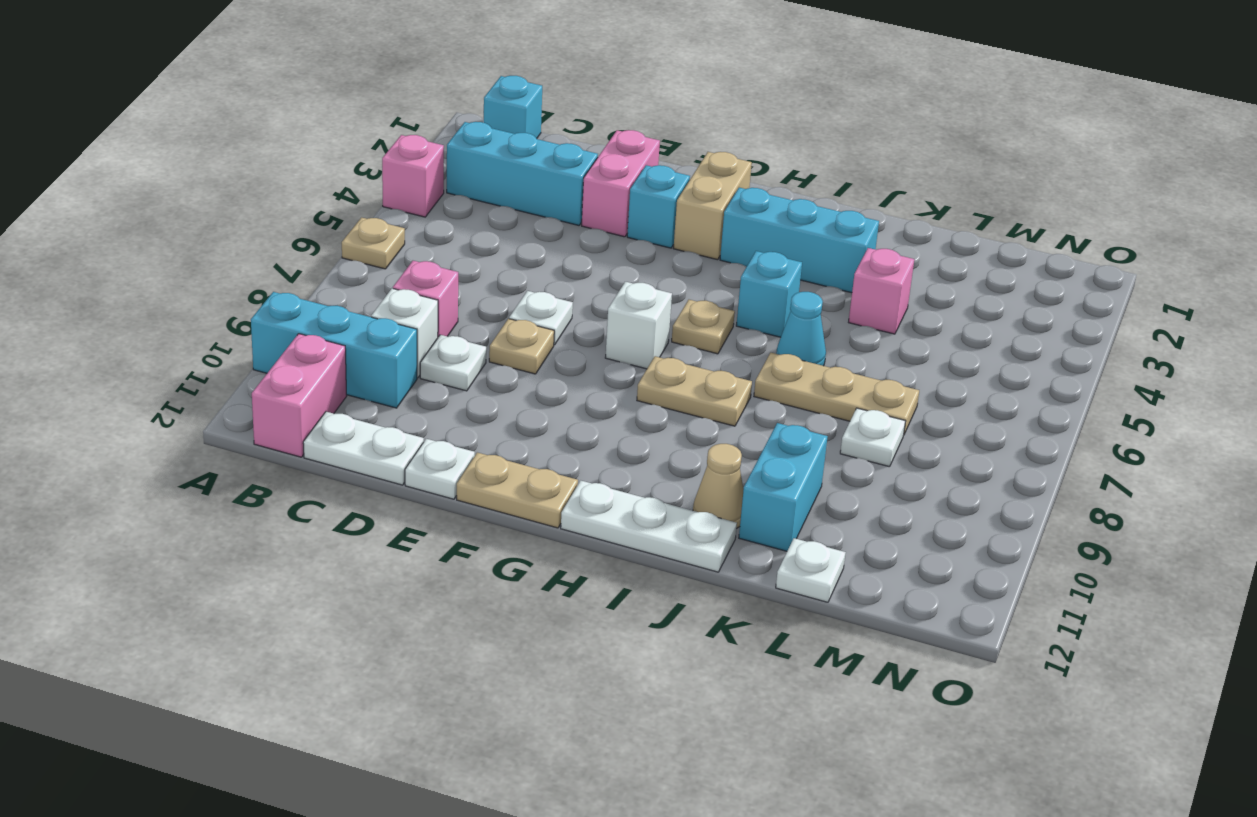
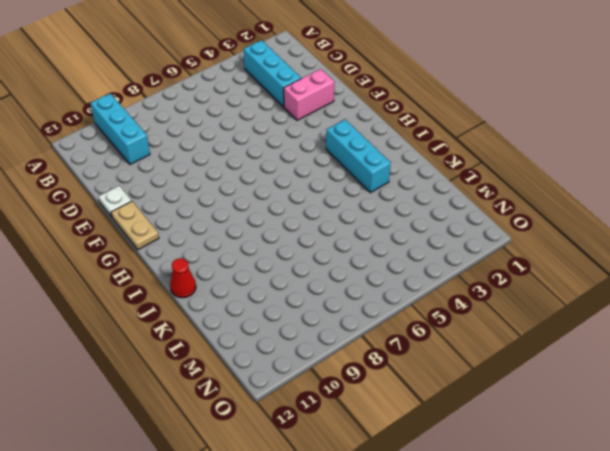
red 1x1 cone [170,258,196,298] -> white 1x3 plate [561,481,737,572]
none -> pink 1x1 brick [382,135,444,217]
none -> tan 1x1 plate [342,217,405,269]
none -> cyan 1x1 brick [484,76,542,138]
none -> pink 1x2 brick [252,334,347,457]

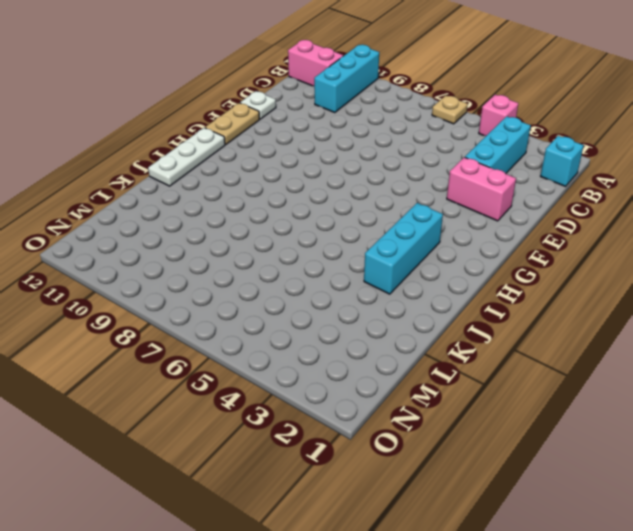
none -> pink 1x1 brick [393,261,458,337]
none -> white 1x1 brick [371,288,438,378]
none -> white 1x2 plate [303,412,424,485]
none -> white 1x1 plate [420,335,486,391]

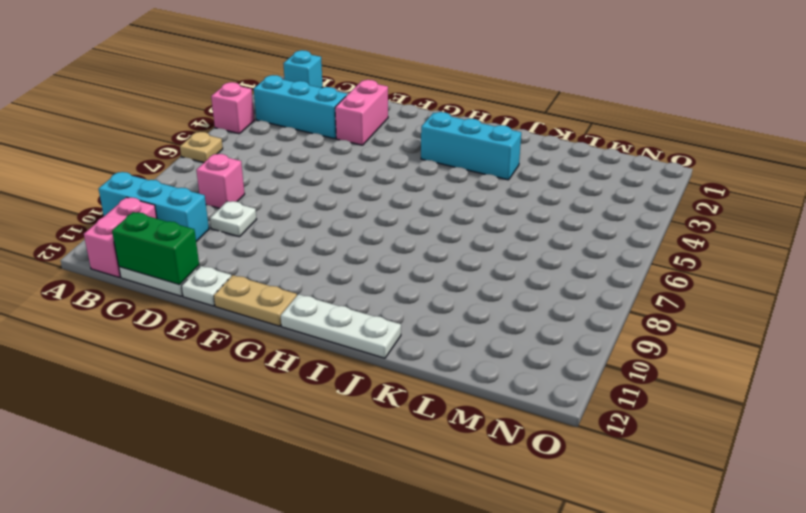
green 1x2 brick [112,212,199,285] -> none
none -> white 1x1 brick [371,288,438,378]
none -> white 1x1 plate [509,291,573,345]
none -> tan 1x1 plate [489,319,554,374]
none -> cyan 1x1 brick [627,165,690,248]

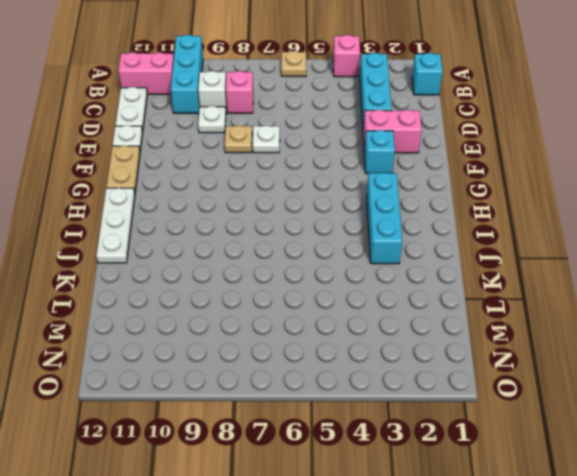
none -> tan 1x2 brick [674,152,752,260]
none -> white 1x1 brick [605,282,672,369]
none -> tan 1x1 plate [672,300,735,354]
none -> tan 1x2 plate [637,356,752,426]

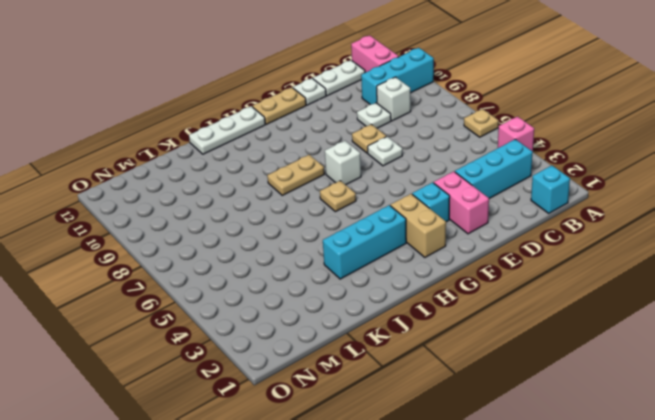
none -> pink 1x1 brick [393,261,458,337]
none -> cyan 1x1 brick [736,251,802,337]
none -> cyan 1x1 cone [776,292,826,366]
none -> tan 1x3 plate [754,353,919,434]

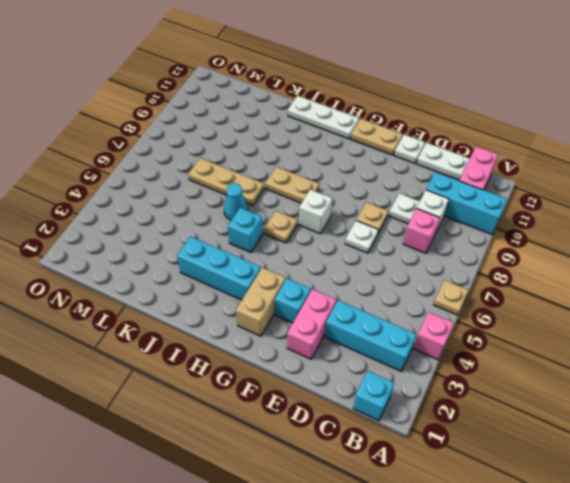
none -> tan 1x1 cone [693,444,744,529]
none -> pink 1x1 brick [849,248,914,334]
none -> cyan 1x2 brick [739,423,828,551]
none -> white 1x1 plate [840,408,905,467]

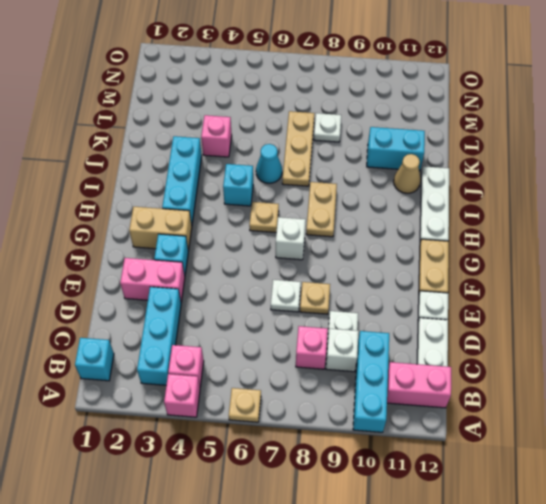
pink 1x1 brick [168,345,204,387] -> none
none -> white 1x1 plate [776,538,846,602]

